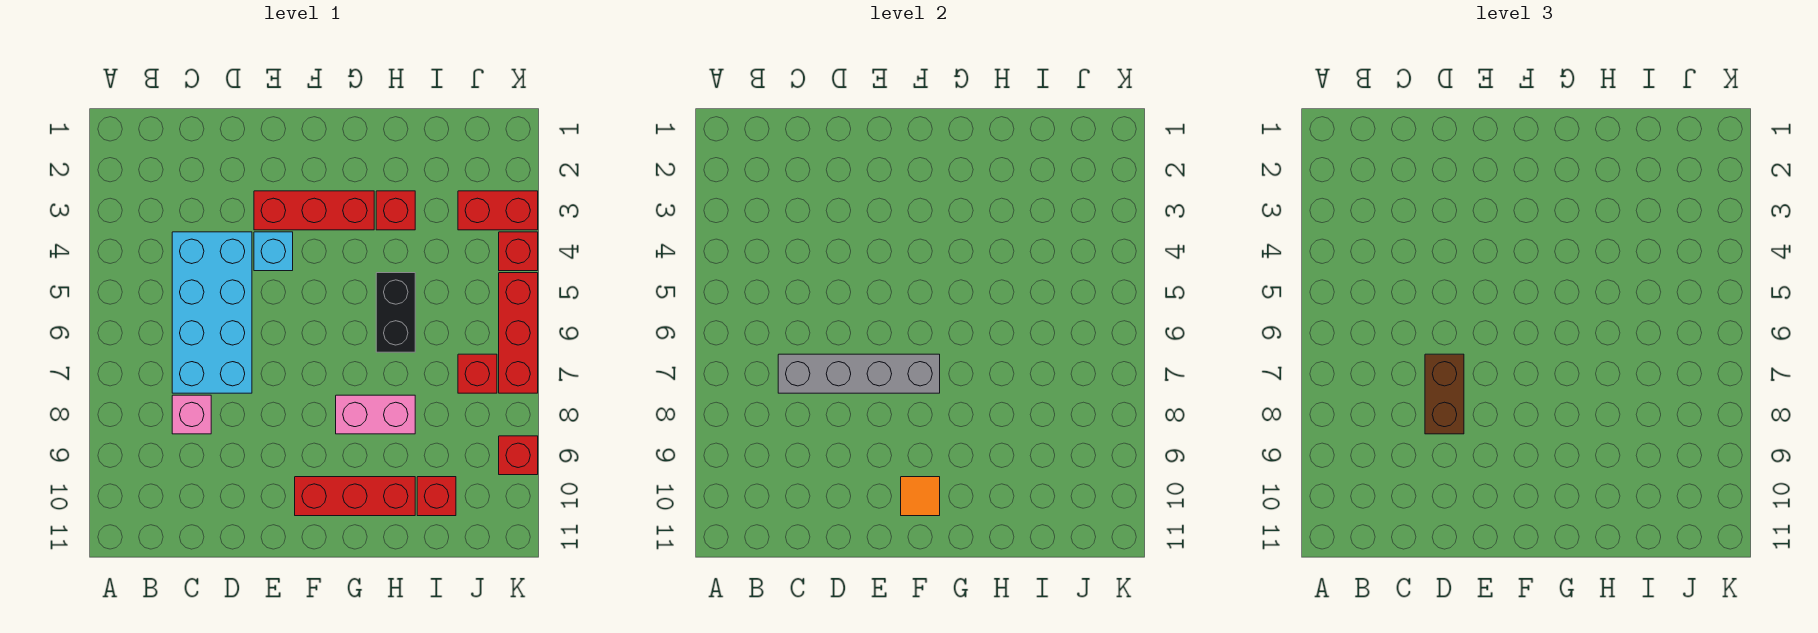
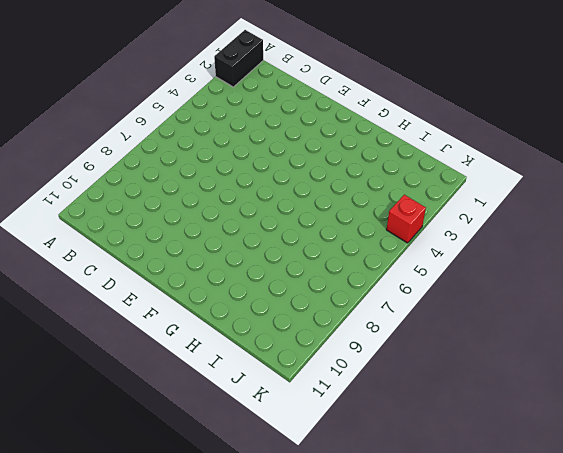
black 1x2 brick [214,30,263,87] -> black 1x2 brick moved to [376,273,415,352]
none -> cyan 2x4 brick [172,232,252,393]
none -> pink 1x1 brick [172,395,211,434]
none -> red 1x3 brick [254,191,374,230]

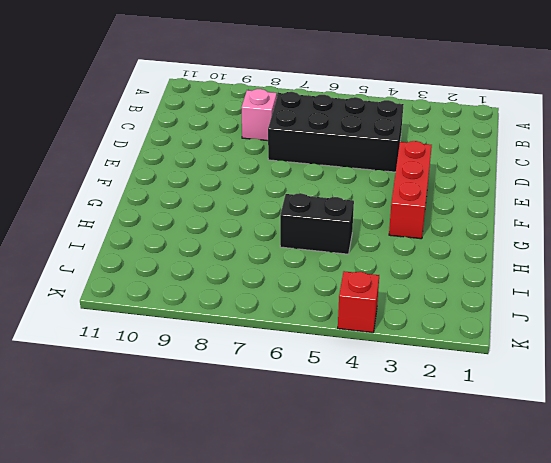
black 2x4 brick [268,92,404,172] -> cyan 2x4 brick [172,232,252,393]
none -> cyan 1x1 brick [254,232,293,271]
none -> red 1x3 brick [295,477,415,516]
none -> pink 1x2 brick [336,395,415,434]

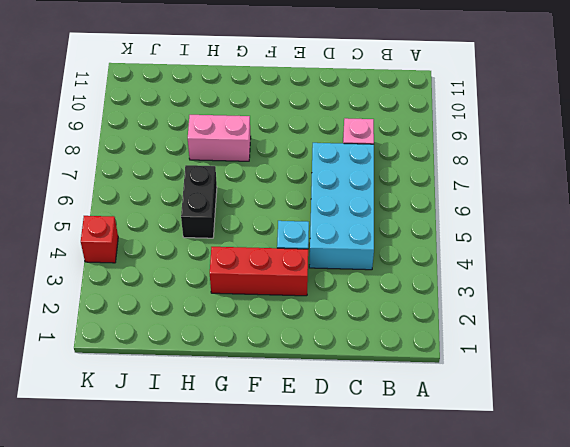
none -> red 1x3 brick [295,477,415,516]
none -> red 1x1 brick [376,191,415,230]
none -> red 1x1 brick [417,477,456,516]

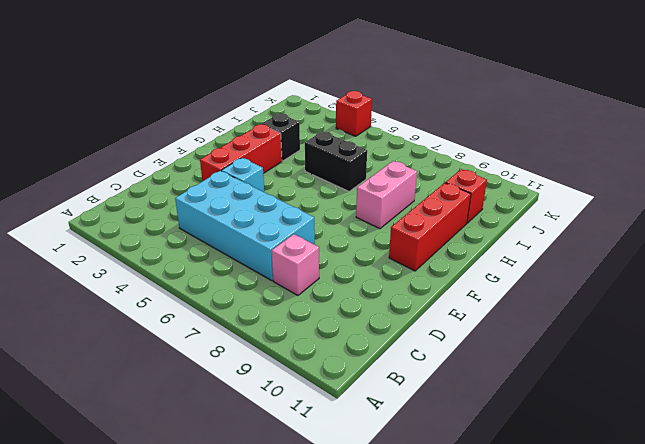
black 1x1 brick [262,113,300,161] -> red 1x1 brick [376,191,415,230]
none -> red 1x2 brick [458,191,538,230]
none -> red 1x1 brick [458,354,497,393]
none -> red 1x3 brick [499,273,538,393]

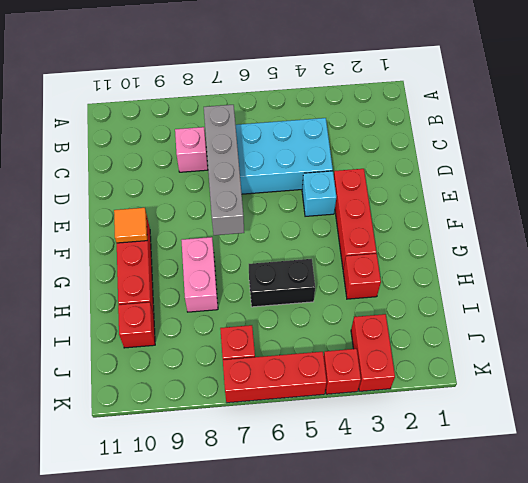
none -> red 1x1 brick [499,436,538,475]
none -> brown 1x2 brick [1425,354,1464,434]

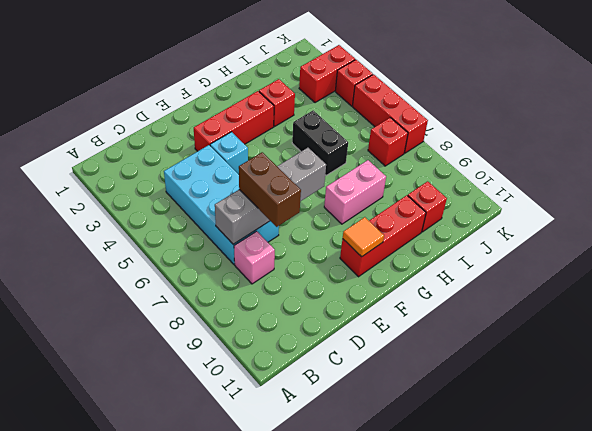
none -> red 1x1 brick [499,436,538,475]

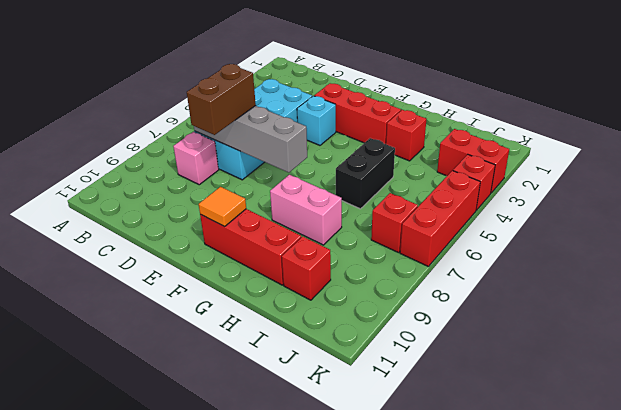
none -> red 1x1 brick [499,436,538,475]

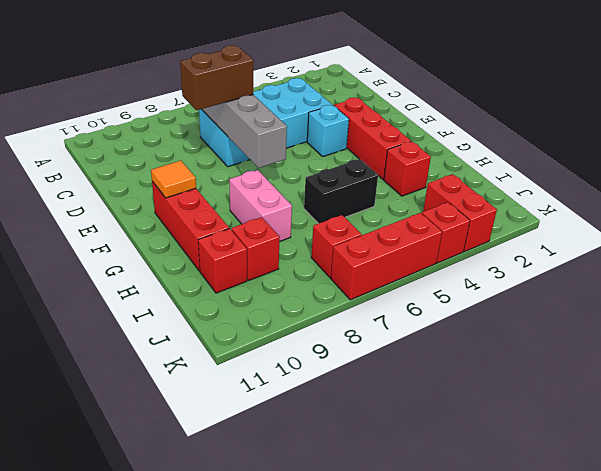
red 1x1 brick [231,217,280,280] -> red 1x1 brick moved to [499,436,538,475]
none -> pink 1x1 brick [172,395,211,434]

